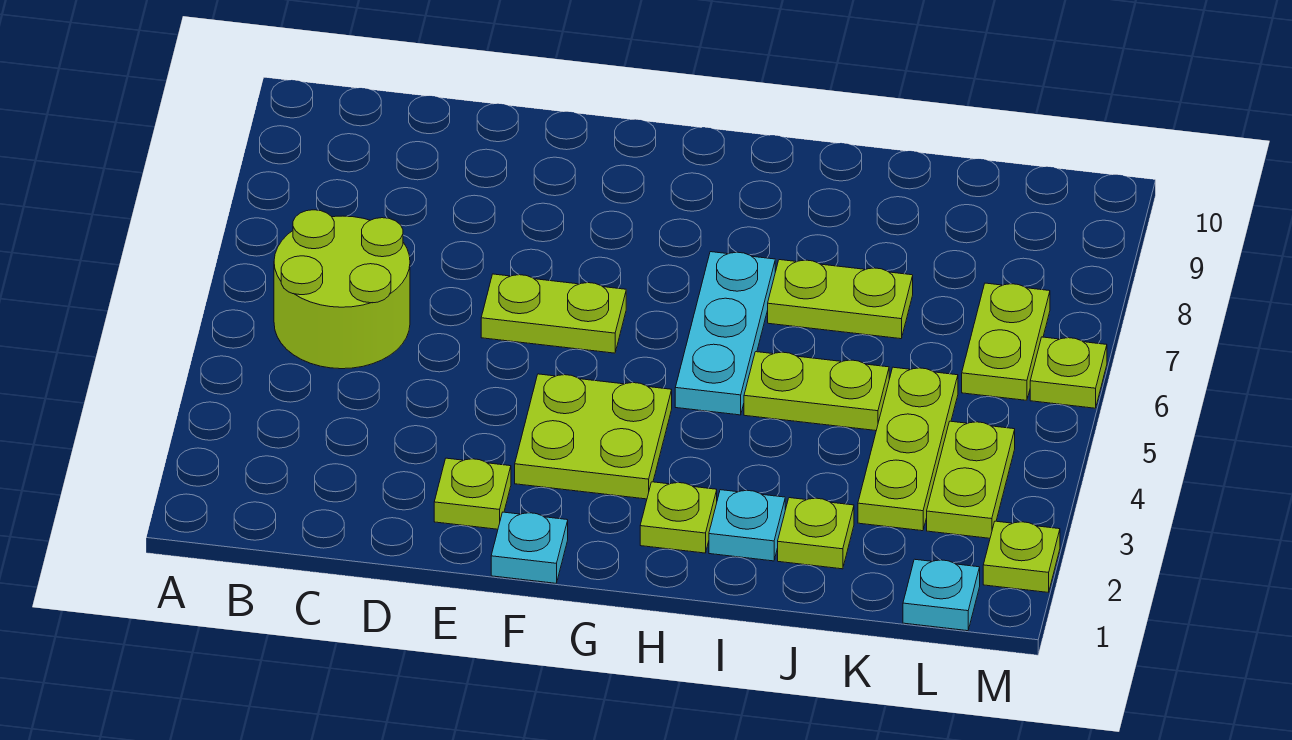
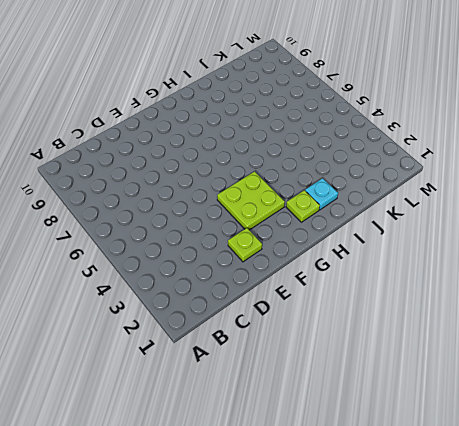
none -> lime 2x2 round brick [274,210,410,369]
none -> lime 1x2 plate [481,274,626,353]
none -> cyan 1x1 plate [491,512,568,583]

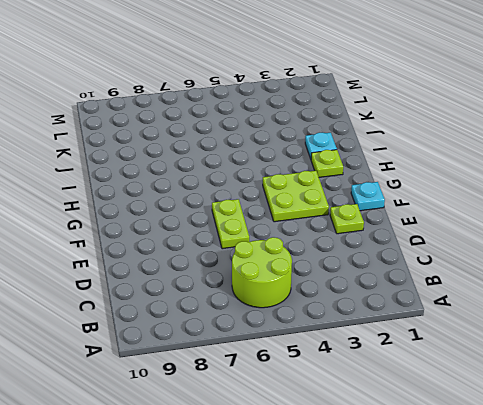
none -> cyan 1x3 plate [675,252,775,415]
none -> lime 1x2 plate [744,352,889,431]
none -> lime 1x2 plate [768,260,913,339]

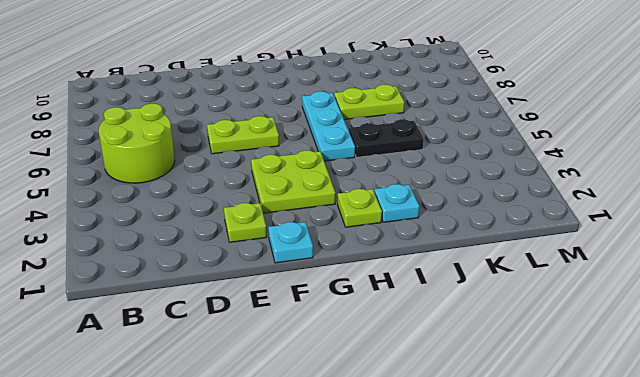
black 1x2 plate [349,119,424,157] -> lime 1x2 plate [744,352,889,431]
none -> lime 1x1 plate [778,498,854,569]
none -> lime 1x3 plate [858,367,958,531]
none -> cyan 1x1 plate [903,559,980,631]

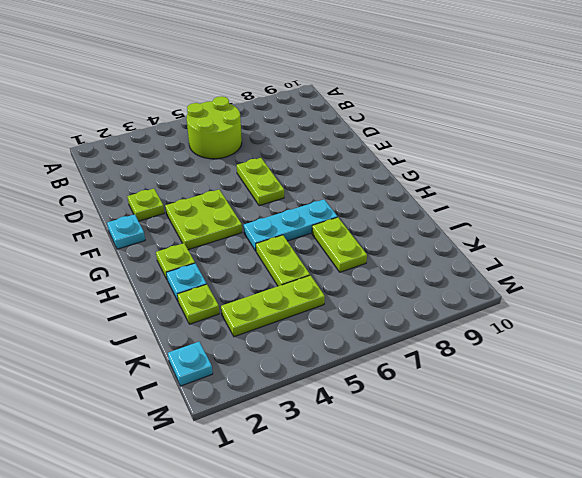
none -> lime 1x2 plate [927,421,1015,538]
none -> lime 1x2 plate [962,283,1050,400]
none -> lime 1x1 plate [983,521,1060,592]

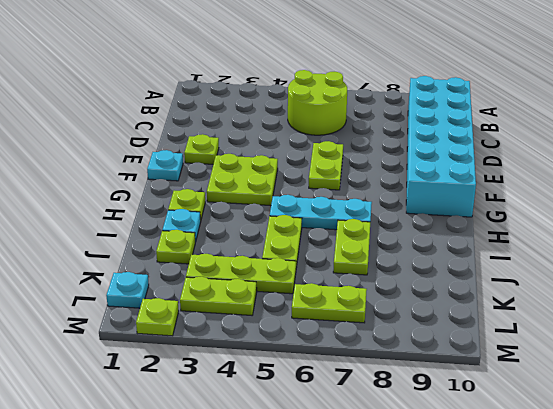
cyan 2x6 brick [406,76,476,217] -> none
none -> lime 1x1 plate [1030,337,1107,408]

